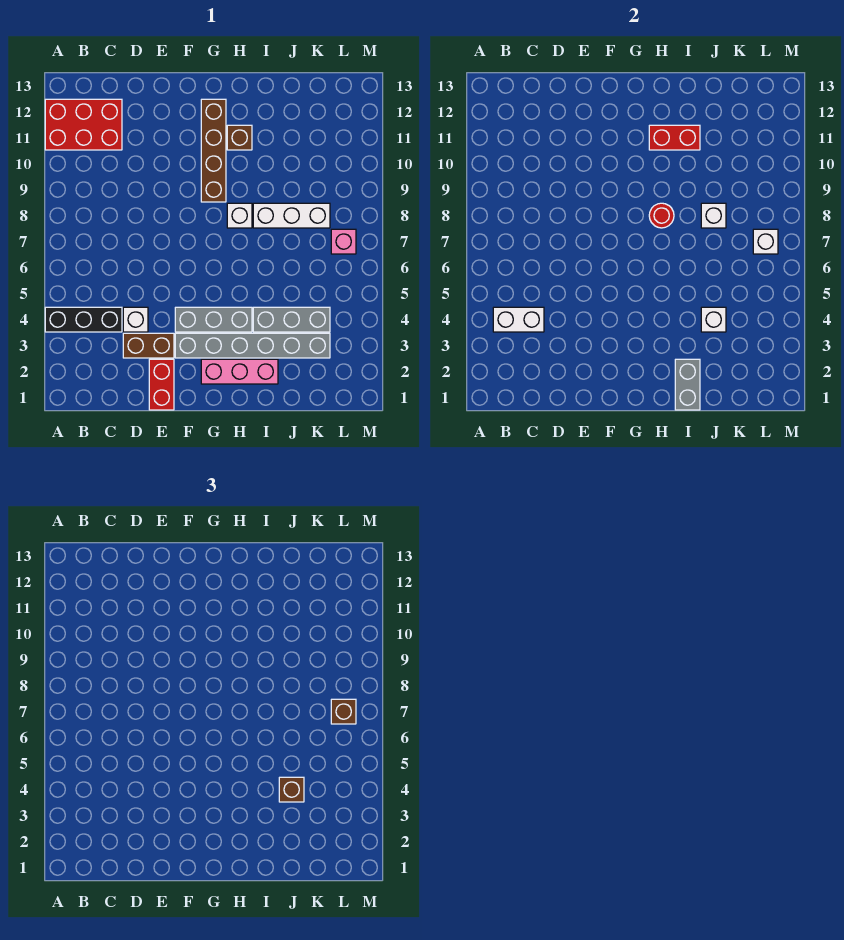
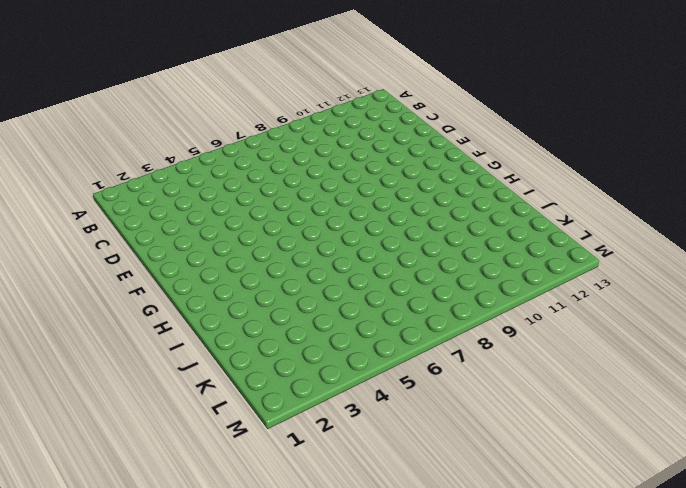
none -> black 1x3 brick [45,307,122,332]
none -> red 2x3 brick [45,99,122,150]
none -> brown 1x2 brick [123,333,174,358]

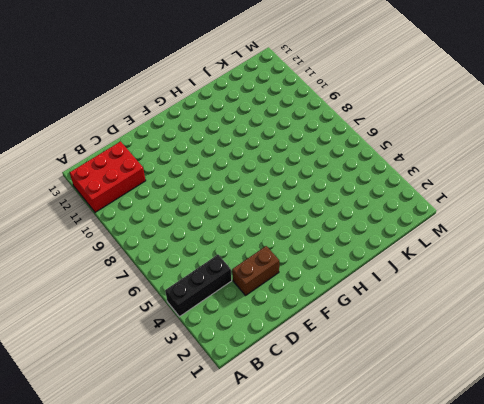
none -> white 1x1 brick [123,307,148,332]
none -> red 1x2 brick [149,359,174,410]
none -> grey 1x6 brick [175,333,330,358]

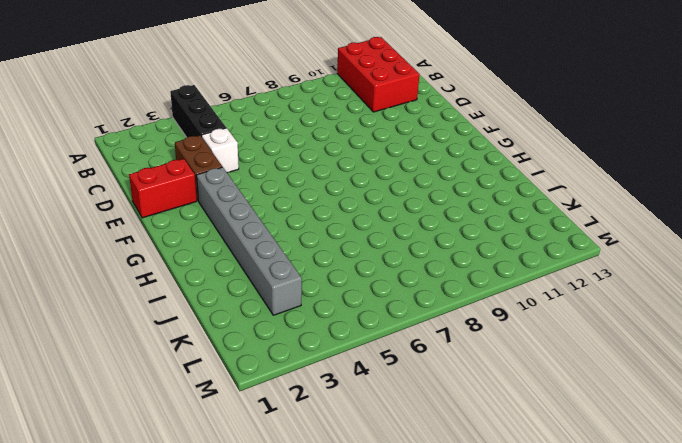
none -> grey 1x3 brick [175,307,252,332]
none -> pink 1x3 brick [201,359,278,384]
none -> brown 1x4 brick [201,99,226,202]

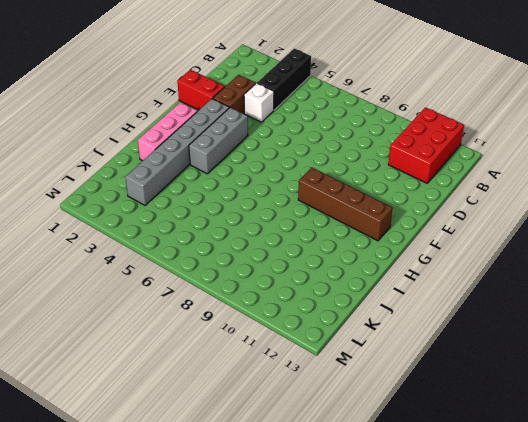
none -> white 1x1 brick [227,203,252,228]
none -> brown 1x1 brick [227,125,252,150]
none -> grey 1x3 brick [253,307,330,332]

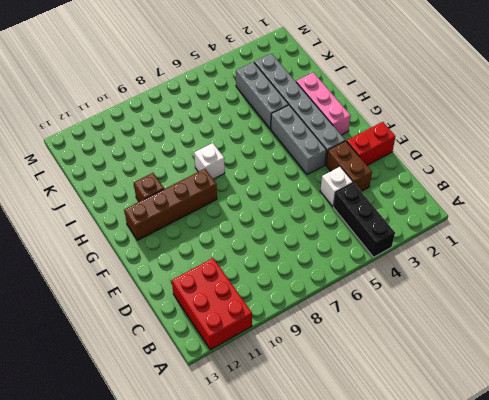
none -> white 1x3 brick [253,203,330,228]
none -> pink 1x1 brick [331,229,356,254]
none -> white 1x2 brick [493,307,544,332]

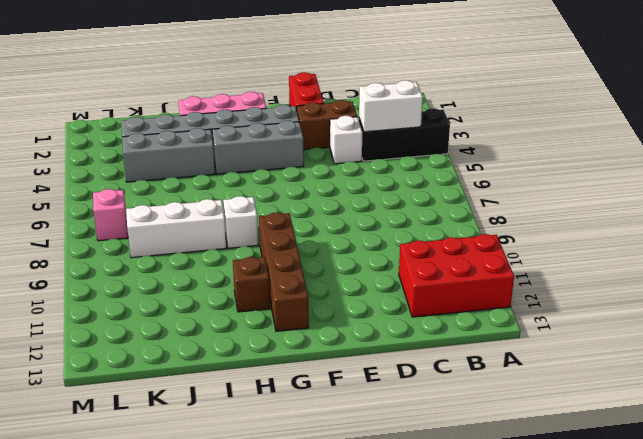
none -> red 1x1 round brick [649,203,674,228]
none -> red 1x2 brick [649,125,700,150]
none -> grey 1x2 brick [675,359,700,410]

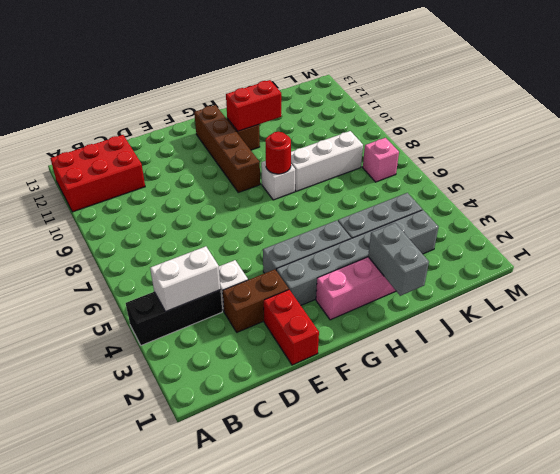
none -> white 1x1 brick [701,307,726,332]
none -> white 1x1 brick [701,203,726,228]
none -> white 1x1 brick [753,229,778,254]

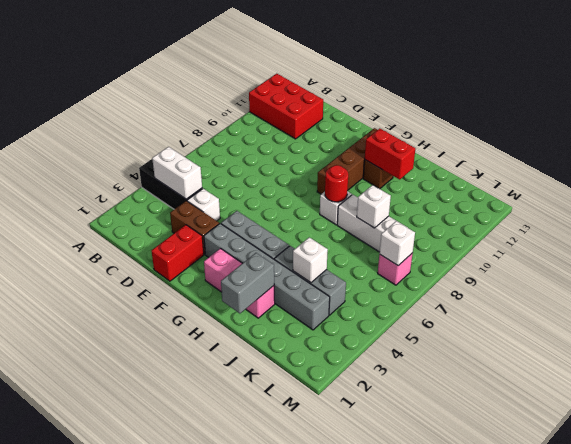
none -> brown 1x1 brick [279,777,304,802]
none -> brown 1x1 brick [331,699,356,724]

